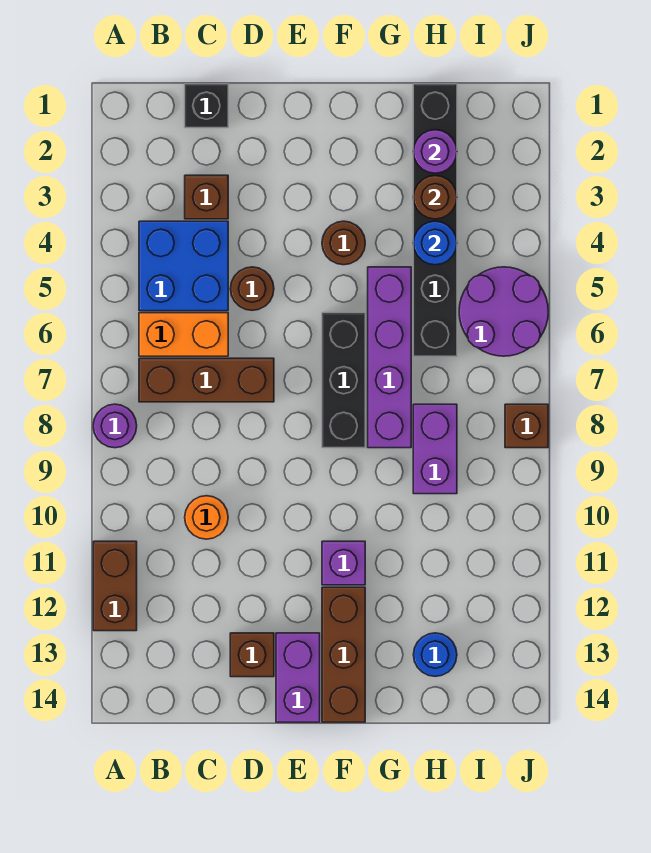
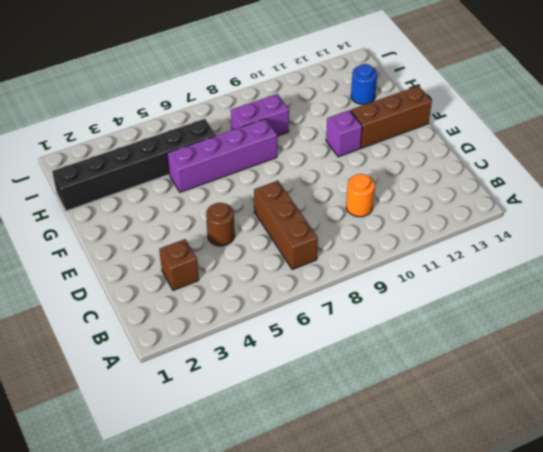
none -> purple 1x1 round brick [93,404,137,448]
none -> brown 1x2 brick [93,541,137,631]
none -> blue 2x2 brick [139,221,228,311]

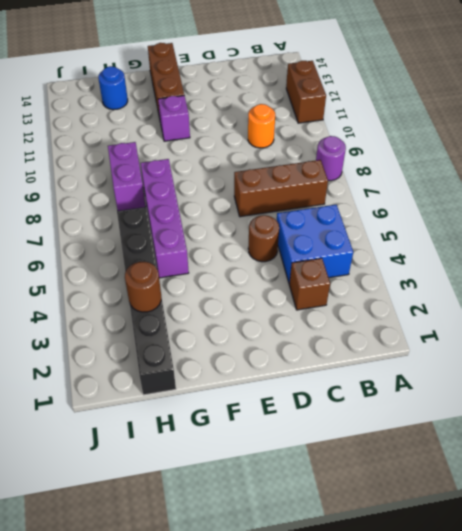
none -> orange 1x2 brick [139,313,228,356]
none -> black 1x1 brick [185,84,228,128]
none -> brown 1x1 brick [230,633,274,677]

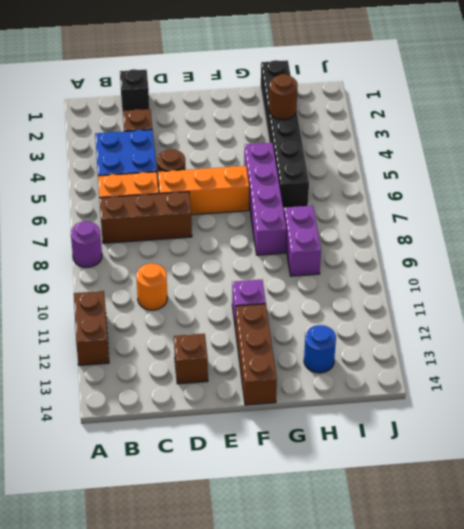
orange 1x3 brick [158,166,249,215] -> black 1x3 brick [322,313,365,448]
none -> purple 1x2 brick [276,633,320,722]
none -> brown 1x1 round brick [322,221,365,265]
none -> purple 2x2 round brick [459,267,548,356]

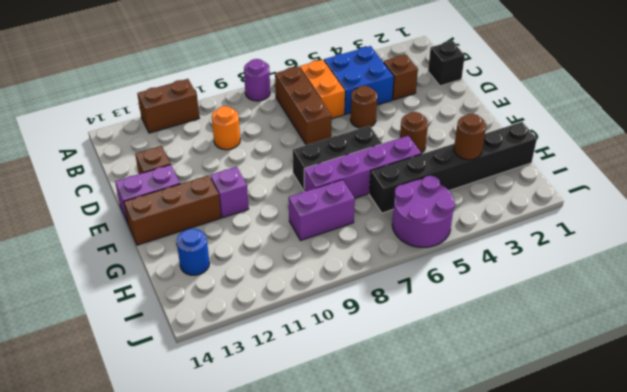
none -> brown 1x1 brick [505,404,548,448]
none -> purple 1x1 round brick [413,130,457,173]
none -> blue 1x1 round brick [413,221,457,265]

